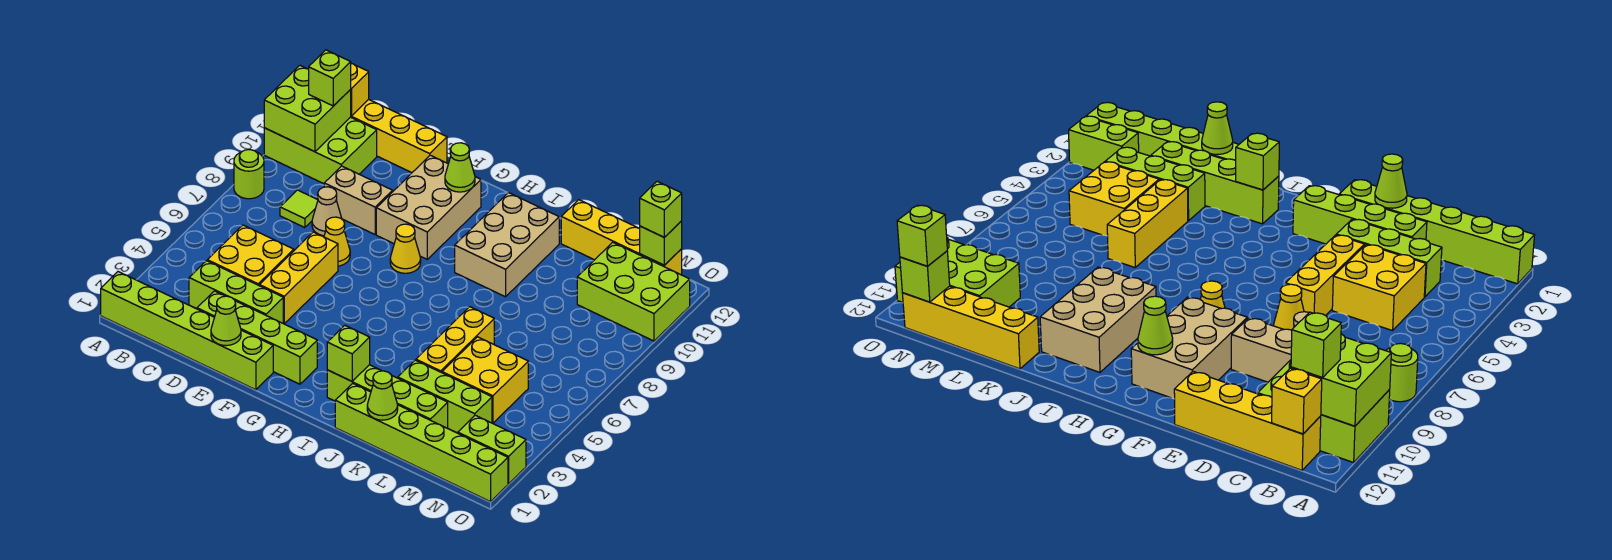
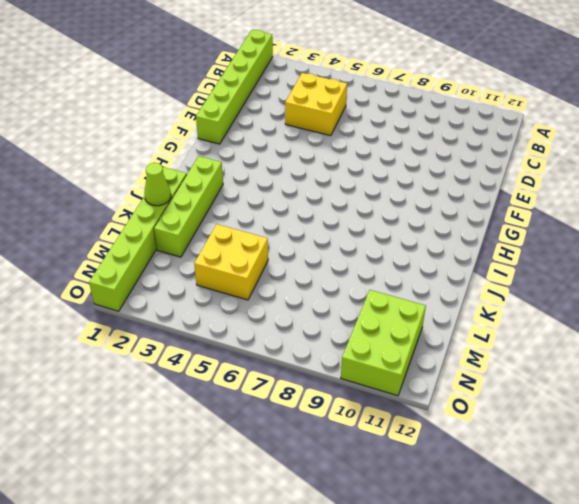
none -> lime 1x1 round brick [234,150,264,199]
none -> lime 2x3 brick [264,117,377,184]
none -> yellow 1x4 brick [351,99,447,173]
none -> lime 1x3 brick [189,261,283,323]

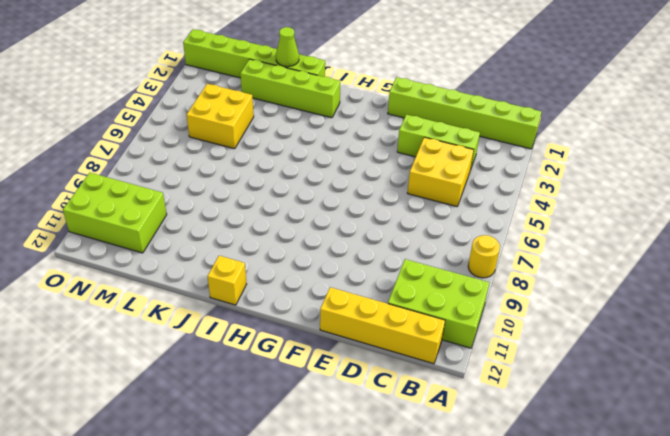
yellow 1x1 round brick [468,235,500,278] -> lime 1x1 round brick [234,150,264,199]
yellow 1x1 brick [207,256,247,305] -> yellow 1x1 brick moved to [350,63,369,116]
none -> lime 1x1 tile [280,190,318,228]
none -> lime 1x4 brick [197,291,317,384]
none -> tan 1x1 cone [312,187,342,236]
none -> tan 1x2 brick [324,166,393,234]

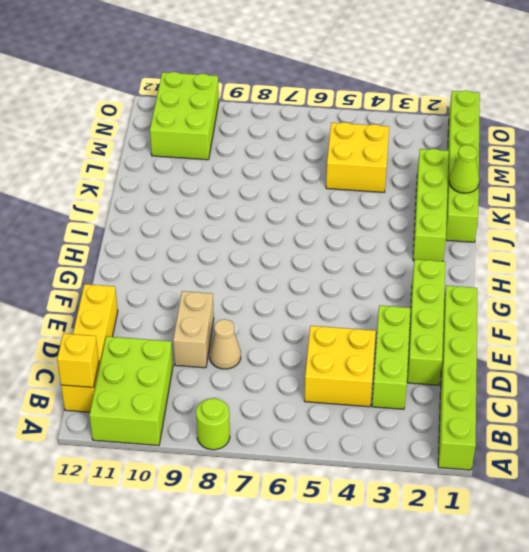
none -> lime 1x1 tile [280,190,318,228]
none -> yellow 1x3 brick [259,232,338,324]
none -> yellow 1x1 cone [324,217,350,266]
none -> tan 2x3 brick [376,155,481,259]

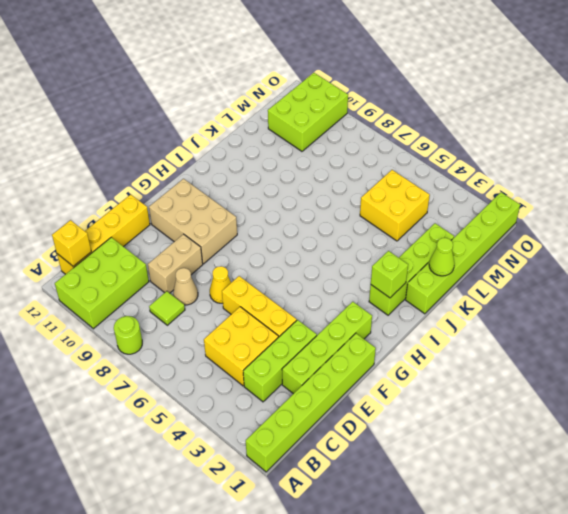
none -> yellow 1x1 cone [390,224,421,273]
none -> tan 2x3 brick [455,193,559,297]
none -> lime 1x3 brick [398,360,492,433]
none -> yellow 1x3 brick [416,307,494,373]

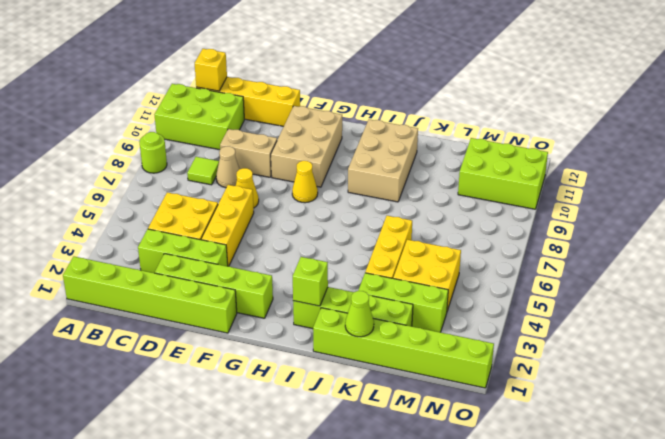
none -> yellow 1x4 brick [561,200,682,275]
none -> lime 1x2 brick [458,415,526,484]
none -> lime 2x2 brick [264,65,351,152]
none -> lime 1x1 cone [211,296,241,346]

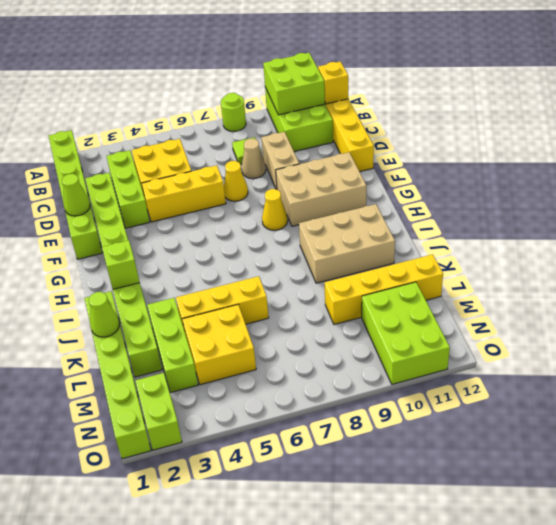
yellow 1x4 brick [325,255,443,324] -> yellow 1x4 brick turned to [561,200,682,275]
none -> lime 1x1 cone [445,143,475,192]
none -> lime 1x1 brick [640,221,682,265]
none -> lime 1x1 brick [309,50,351,106]
none -> lime 1x1 brick [640,181,682,237]

